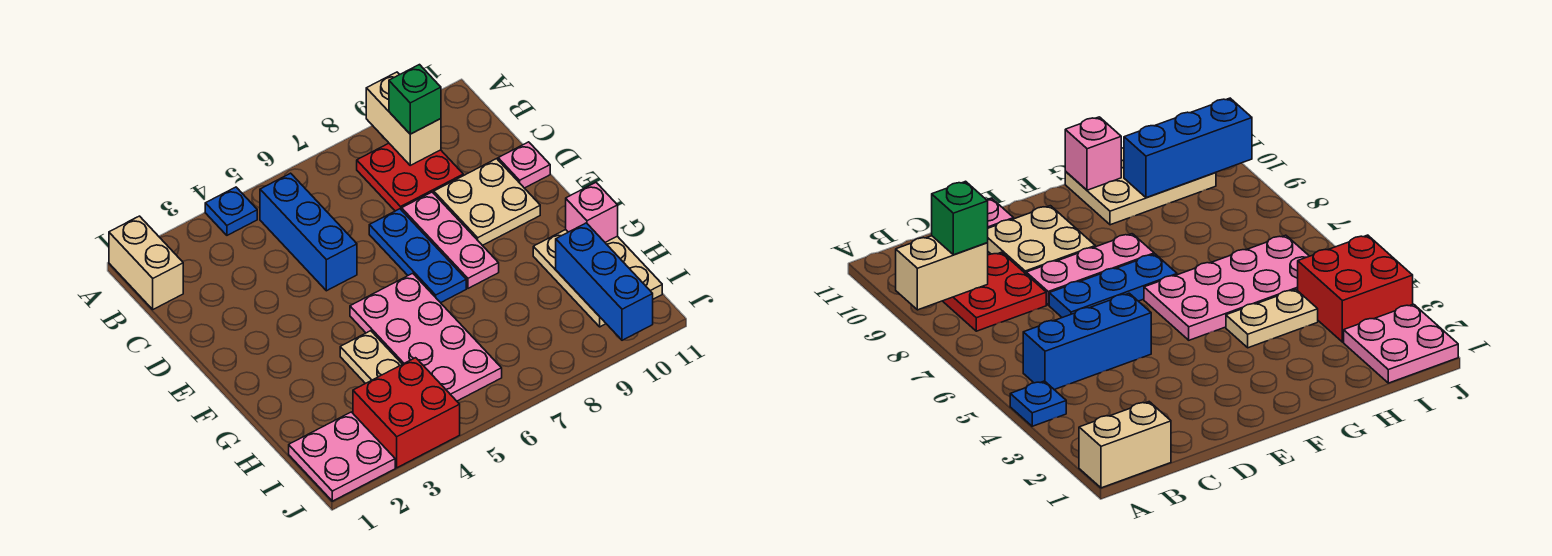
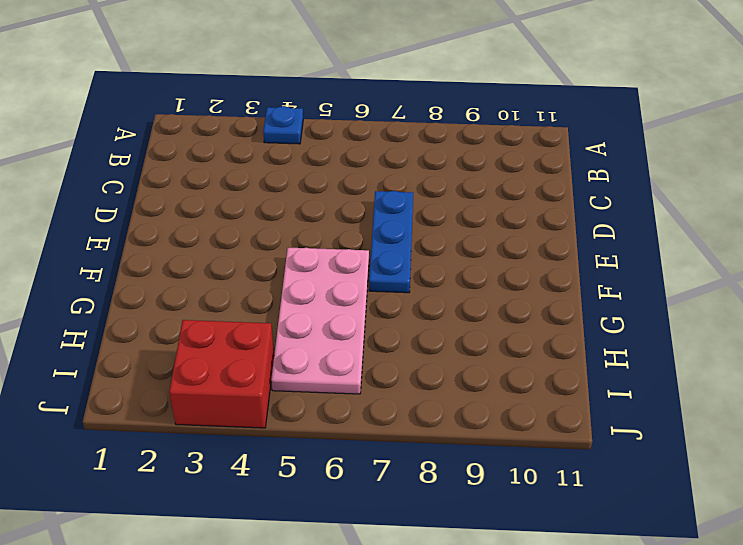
none -> tan 1x2 brick [109,216,183,309]
none -> blue 1x3 brick [260,173,357,291]
none -> red 2x2 plate [357,143,463,211]

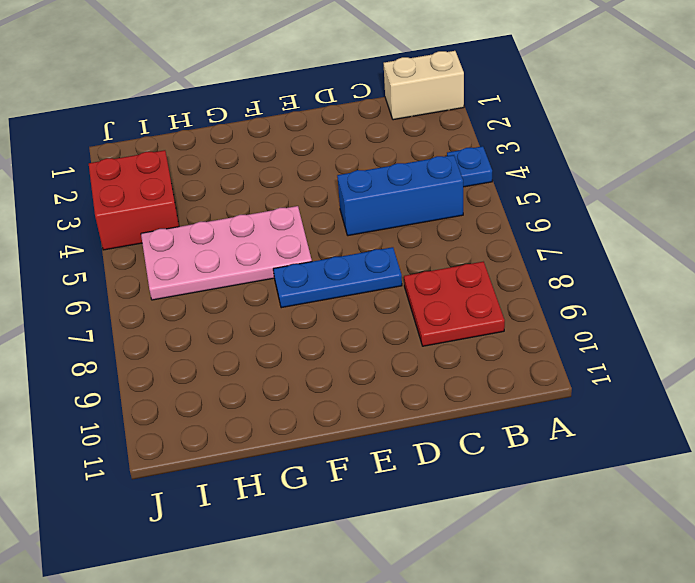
none -> pink 1x3 plate [402,192,499,288]
none -> tan 2x2 plate [434,159,540,246]
none -> pink 1x1 plate [498,142,550,188]

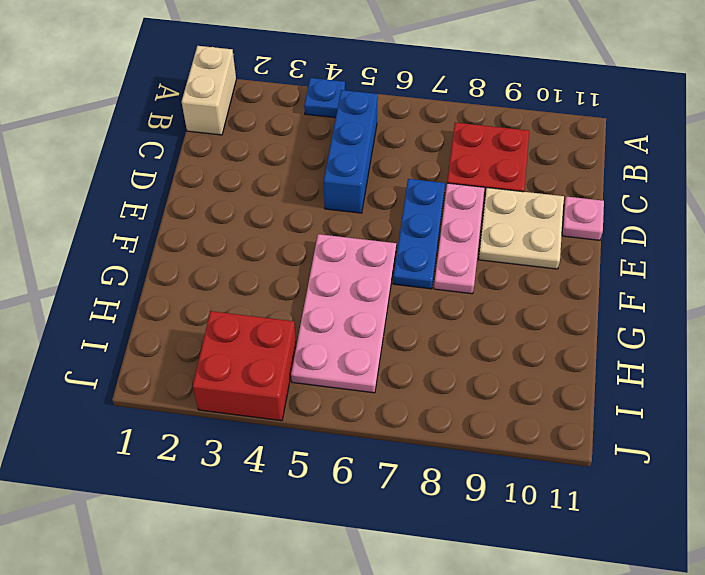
none -> tan 1x2 plate [340,331,402,384]
none -> tan 2x3 plate [533,230,662,327]
none -> pink 2x2 plate [289,412,395,501]

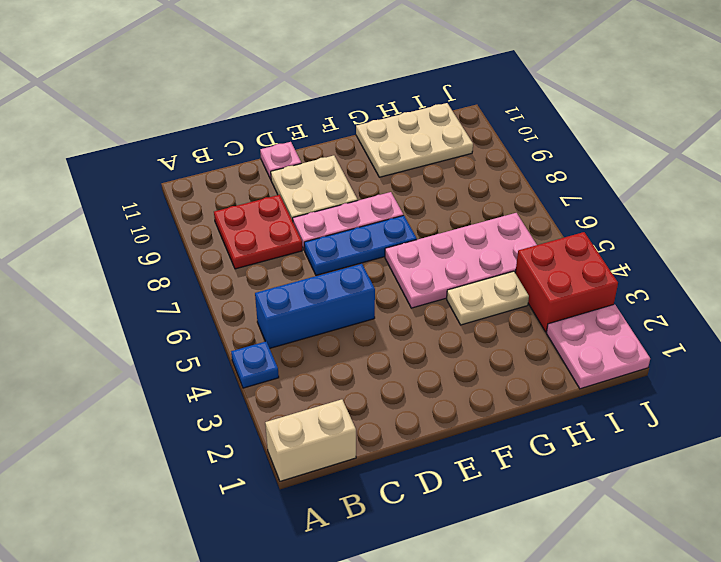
none -> tan 1x2 brick [366,72,441,165]
none -> pink 1x1 brick [566,183,618,242]
none -> blue 1x3 brick [556,223,653,340]

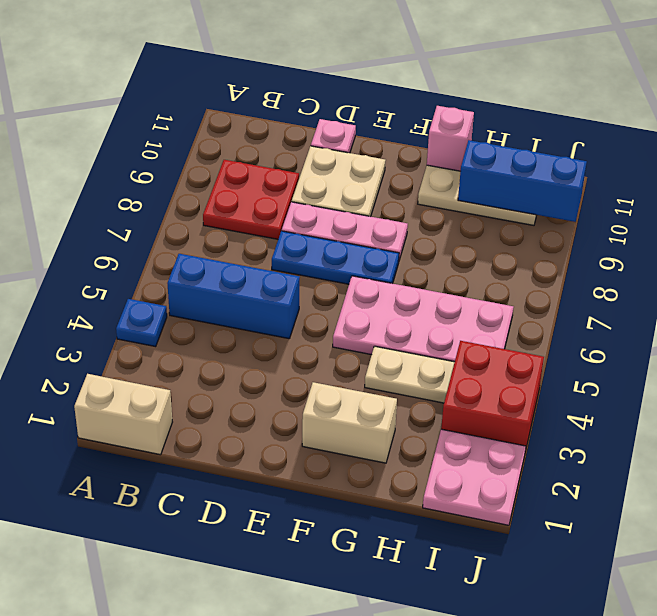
tan 1x2 brick [302,382,397,463] -> tan 1x2 brick moved to [366,72,441,165]
none -> green 1x1 brick [389,65,441,134]

